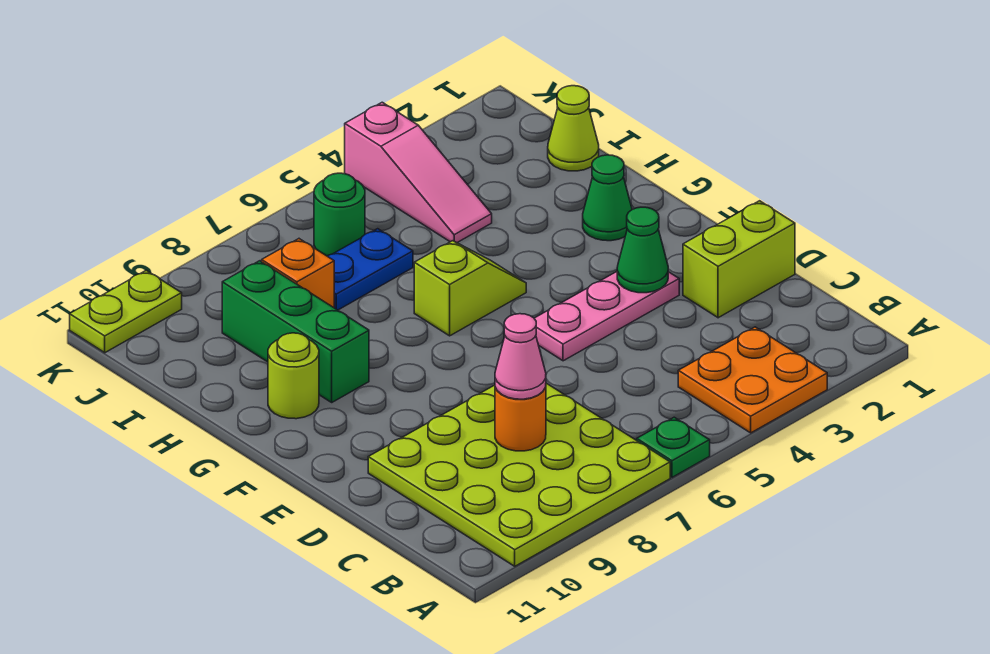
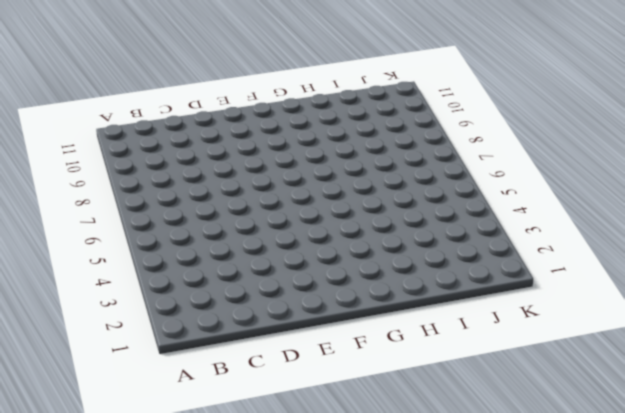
none -> orange 2x2 plate [678,327,827,433]
none -> green 1x1 plate [637,417,710,477]
none -> lime 4x4 plate [368,383,670,566]

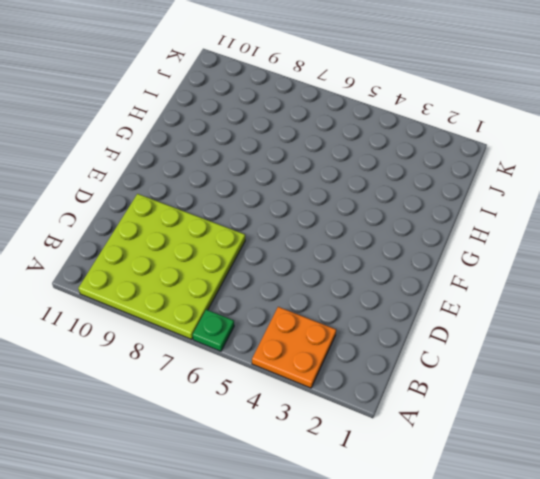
none -> lime 1x2 brick [683,201,795,318]
none -> pink 1x3 plate [534,272,679,361]
none -> green 1x1 cone [583,155,632,241]

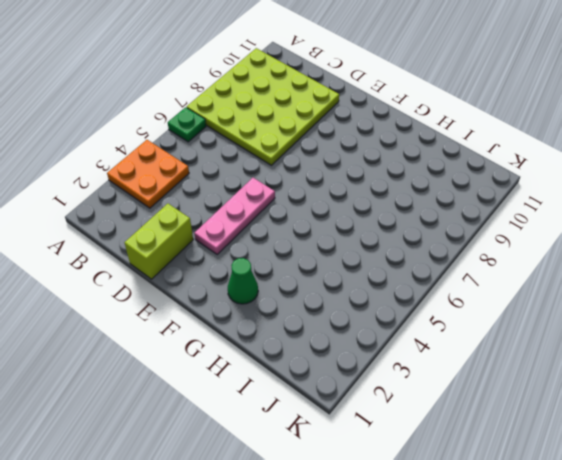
none -> lime 1x2 slope [414,241,526,336]
none -> green 1x3 brick [222,261,369,402]
none -> lime 1x1 round brick [268,333,319,419]

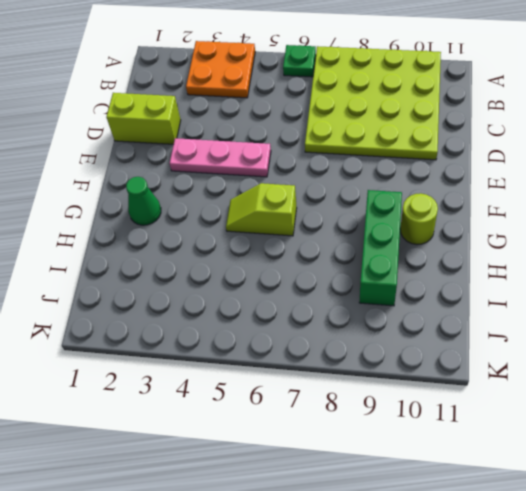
none -> lime 1x1 cone [548,86,599,171]
none -> pink 1x3 slope [345,102,492,243]
none -> blue 1x2 plate [328,229,413,310]

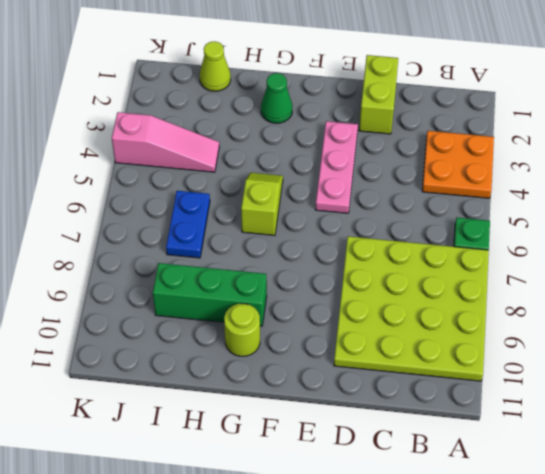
none -> orange 1x1 brick [262,239,334,308]
none -> green 1x1 round brick [314,173,365,256]
none -> lime 1x2 plate [70,270,182,353]

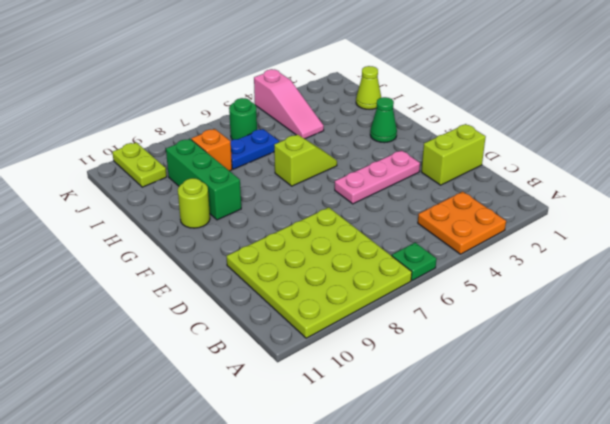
lime 1x2 plate [112,142,167,187] -> lime 1x2 plate turned to [70,270,182,353]
none -> orange 1x1 round brick [495,387,546,451]
none -> green 1x1 cone [617,207,668,293]
none -> pink 1x1 cone [495,314,546,399]

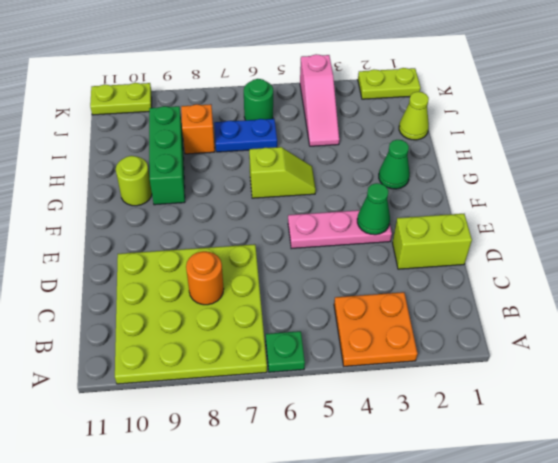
lime 1x2 plate [358,68,420,99] -> none
none -> pink 1x1 cone [495,314,546,399]

